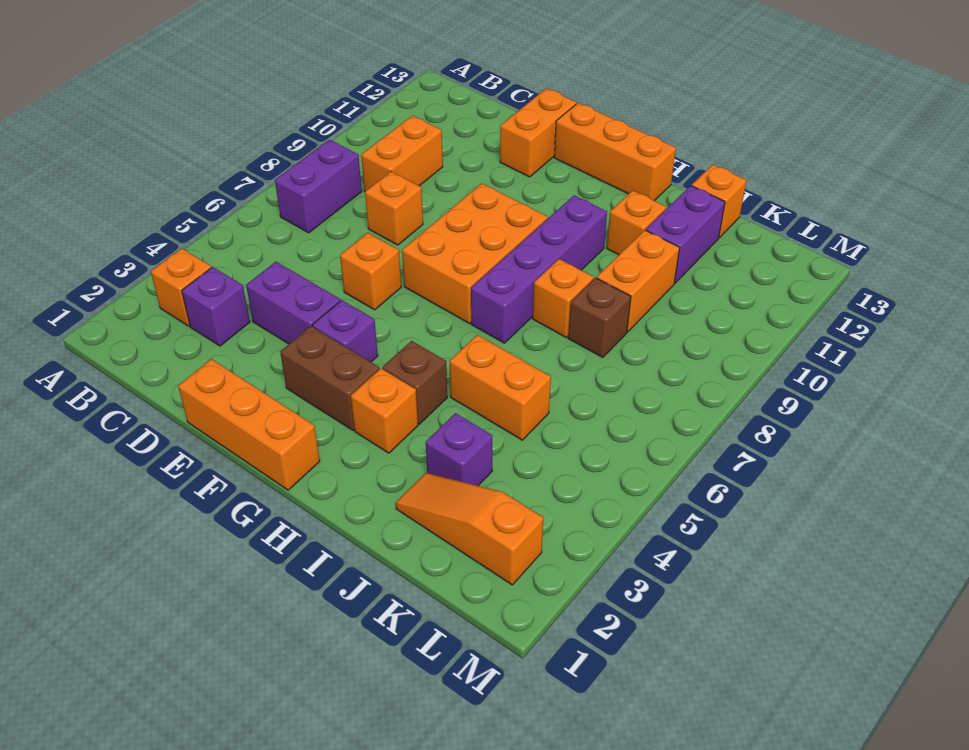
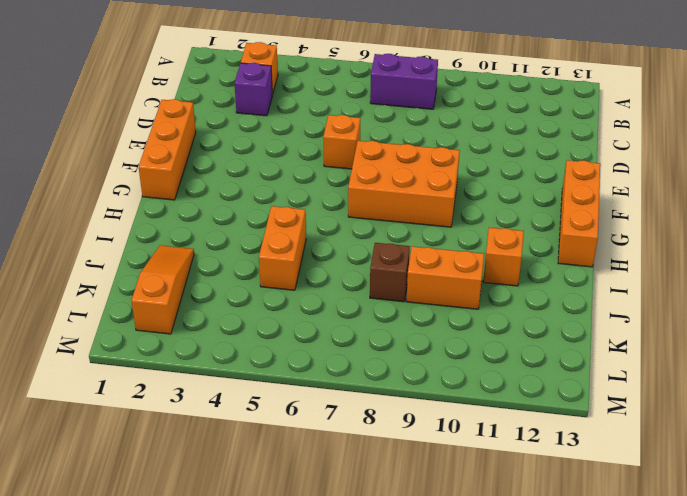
none -> orange 1x2 brick [361,116,443,191]
none -> purple 1x2 brick [246,262,340,344]
none -> orange 1x1 brick [365,172,423,245]

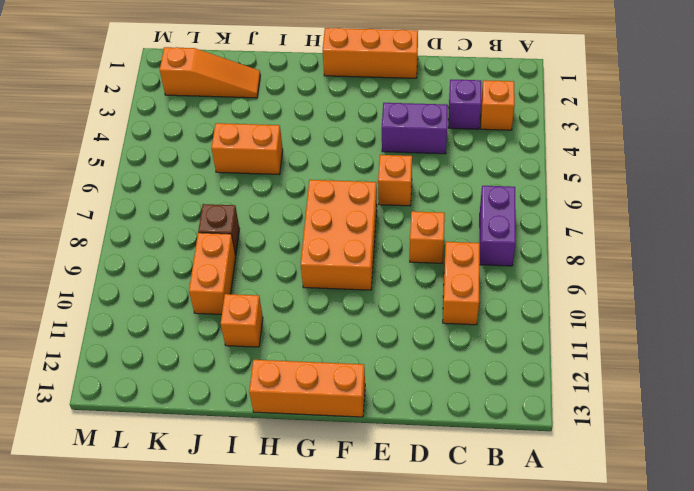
none -> orange 1x2 brick [500,88,576,177]
none -> brown 1x2 brick [280,326,379,430]
none -> purple 1x1 brick [312,300,378,362]

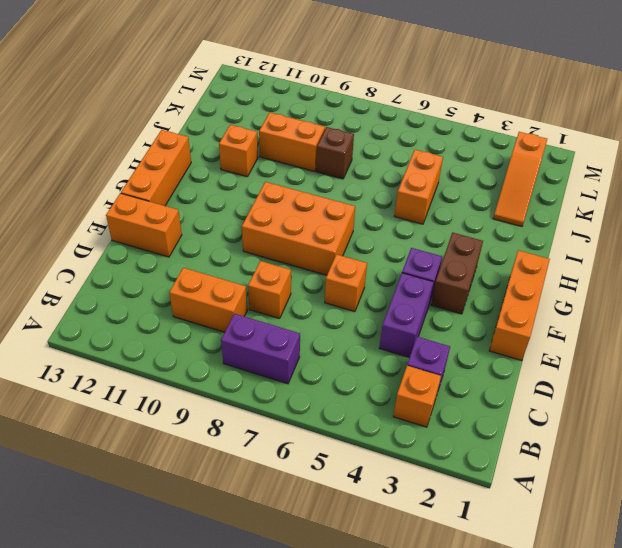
none -> orange 1x1 brick [351,368,418,453]
none -> brown 1x1 brick [383,341,447,424]
none -> purple 1x4 brick [471,195,607,343]

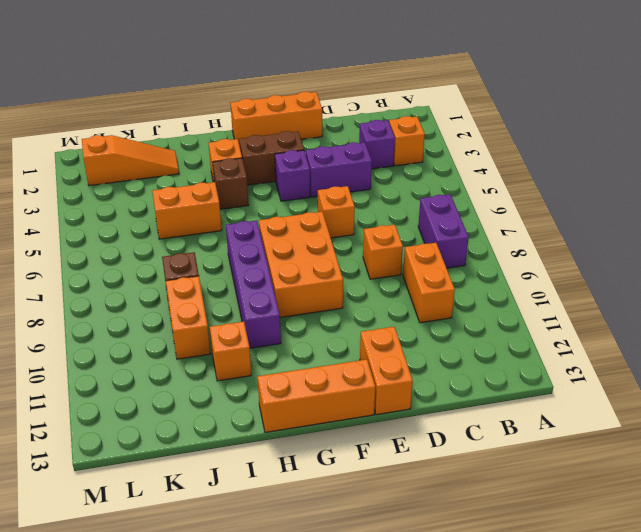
none -> orange 1x1 brick [533,259,594,337]
none -> purple 1x1 brick [426,413,492,486]
none -> purple 1x2 brick [646,186,725,283]

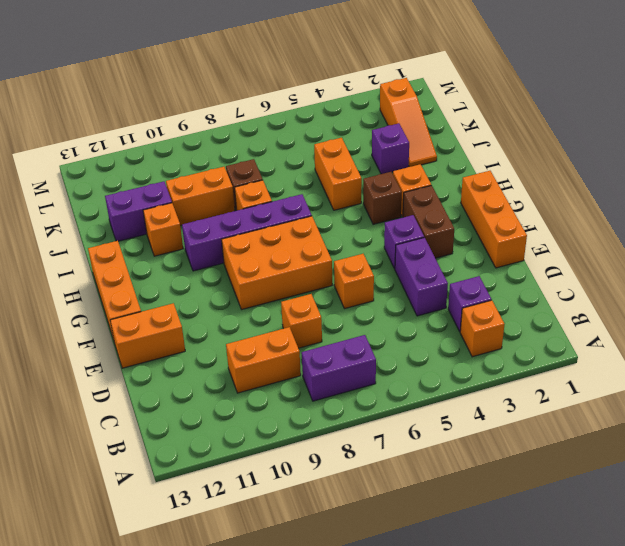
none -> orange 1x1 brick [692,164,747,238]

